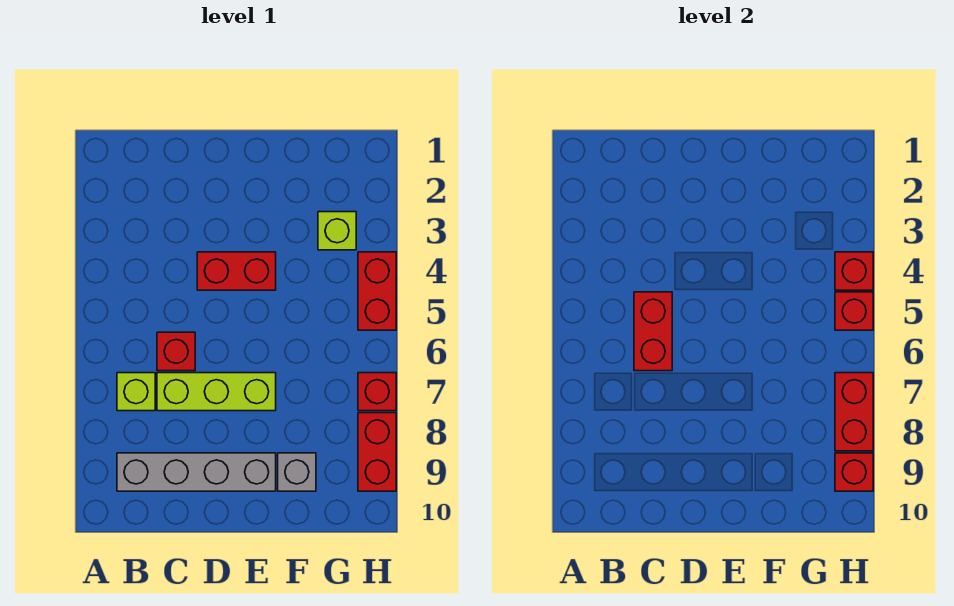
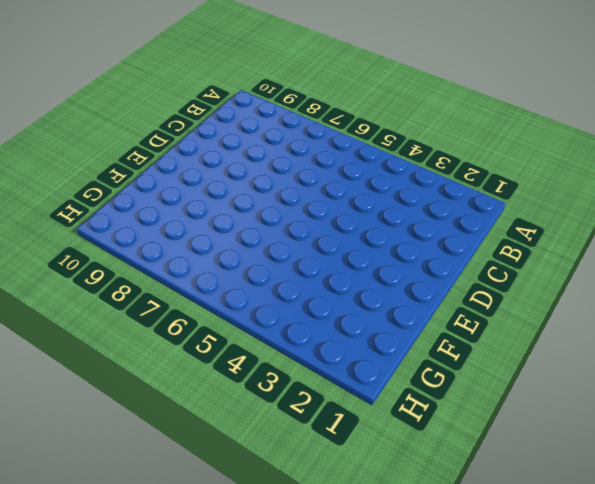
none -> lime 1x1 brick [117,373,155,411]
none -> grey 1x4 brick [117,453,276,491]
none -> red 1x1 brick [157,332,195,371]

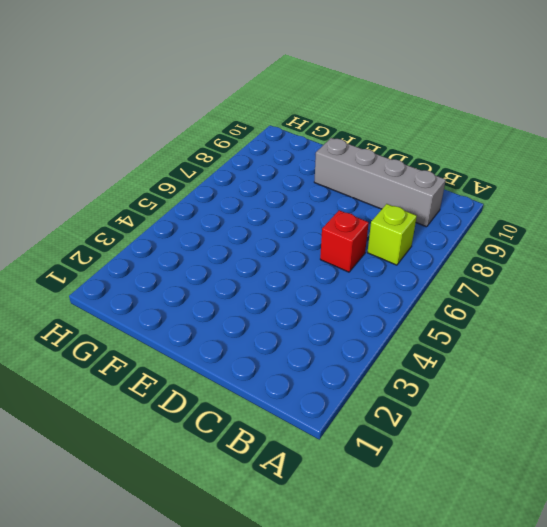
none -> lime 1x3 brick [157,373,276,411]
none -> red 1x2 brick [197,252,276,290]
none -> grey 1x1 brick [278,453,316,491]

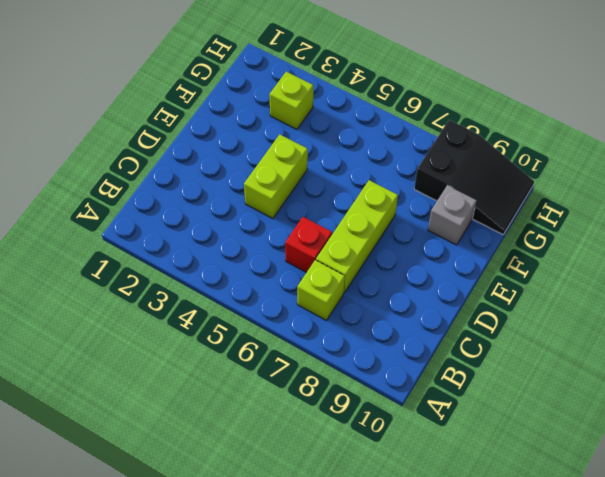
lime 1x2 brick [244,134,308,219] -> red 1x2 brick [197,252,276,290]
black 2x3 slope [414,120,534,234] -> red 1x2 brick [358,413,396,491]
none -> grey 1x4 brick [117,453,276,491]
none -> red 1x2 brick [358,252,396,330]
none -> red 1x1 brick [358,373,396,411]

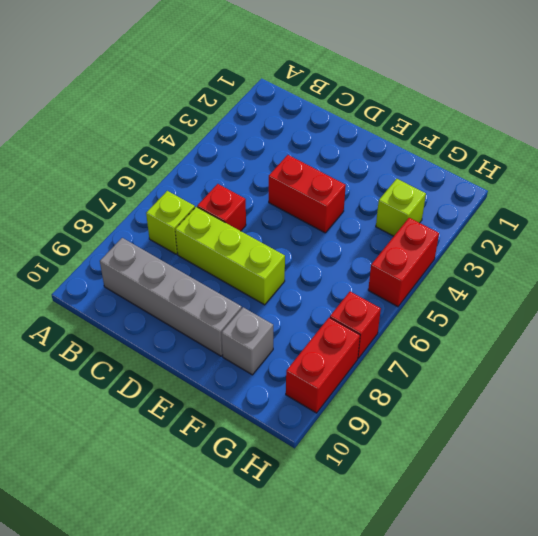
none -> red 1x2 brick [634,292,672,371]
none -> red 1x1 brick [835,252,873,290]
none -> red 1x1 brick [835,292,873,330]

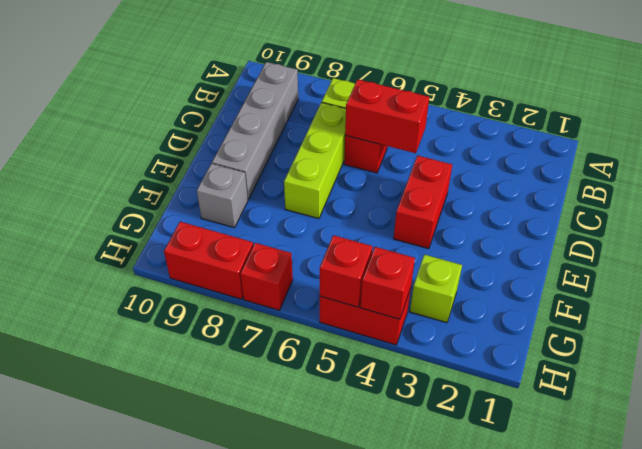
none -> red 1x2 brick [835,373,873,451]
none -> red 1x1 brick [835,453,873,491]

